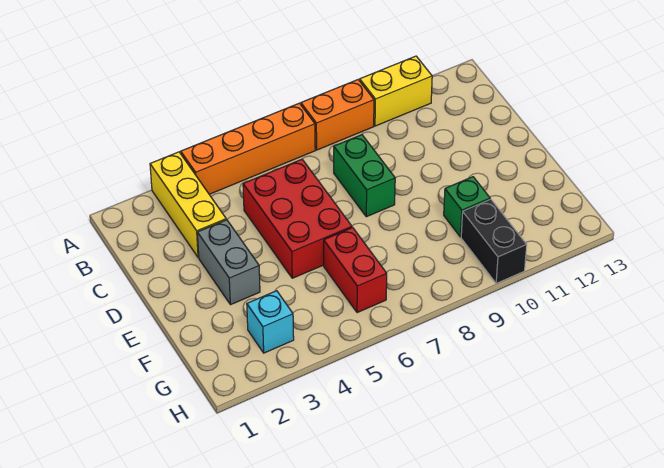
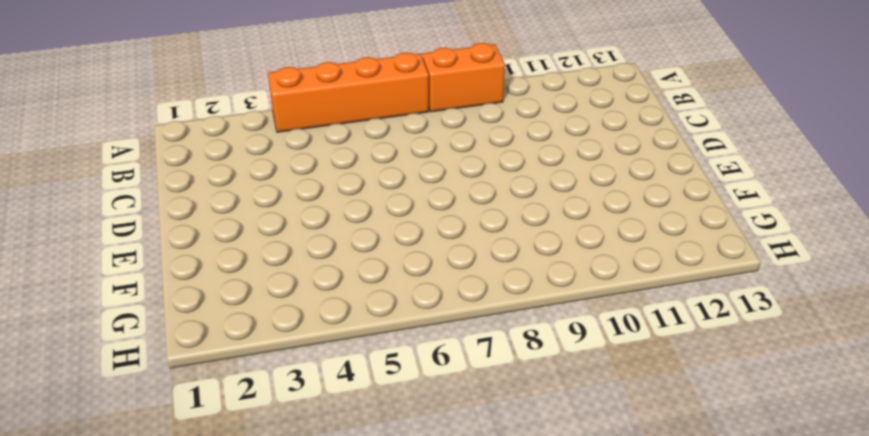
none -> yellow 1x3 brick [150,152,226,258]
none -> yellow 1x2 brick [360,56,432,126]

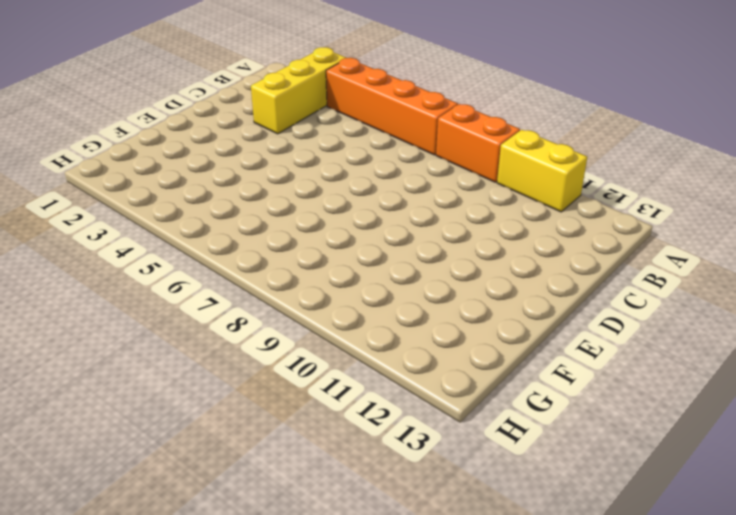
none -> red 2x3 brick [243,159,352,278]
none -> green 1x2 brick [334,135,395,217]

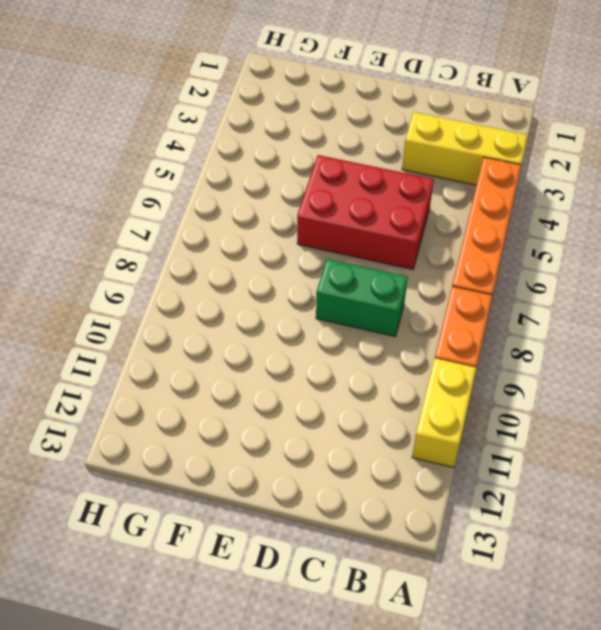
none -> grey 1x2 brick [197,220,260,305]
none -> red 1x2 brick [324,228,387,313]

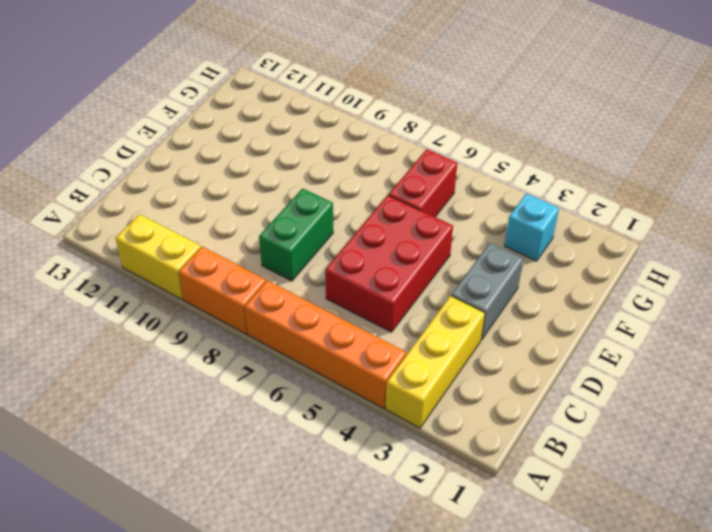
none -> green 1x1 brick [444,177,490,237]
none -> black 1x2 brick [461,199,527,283]

